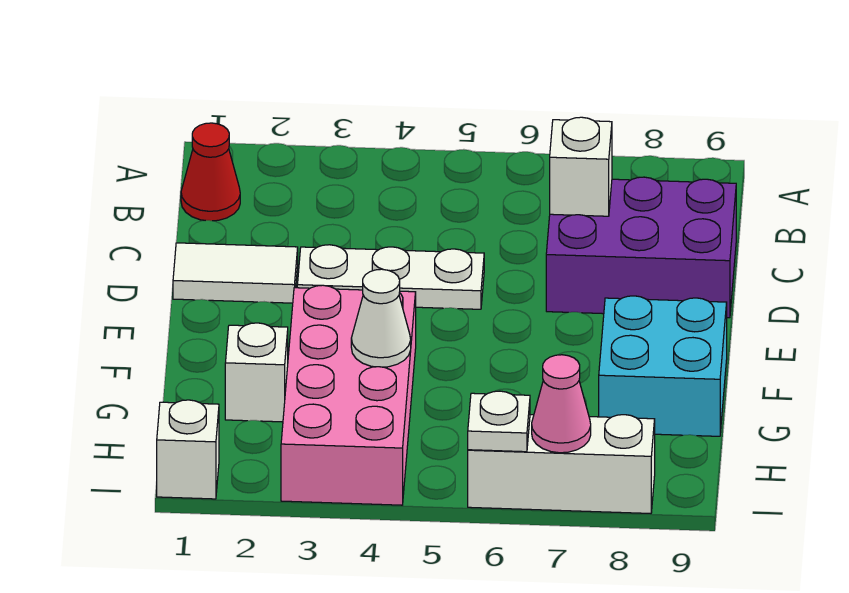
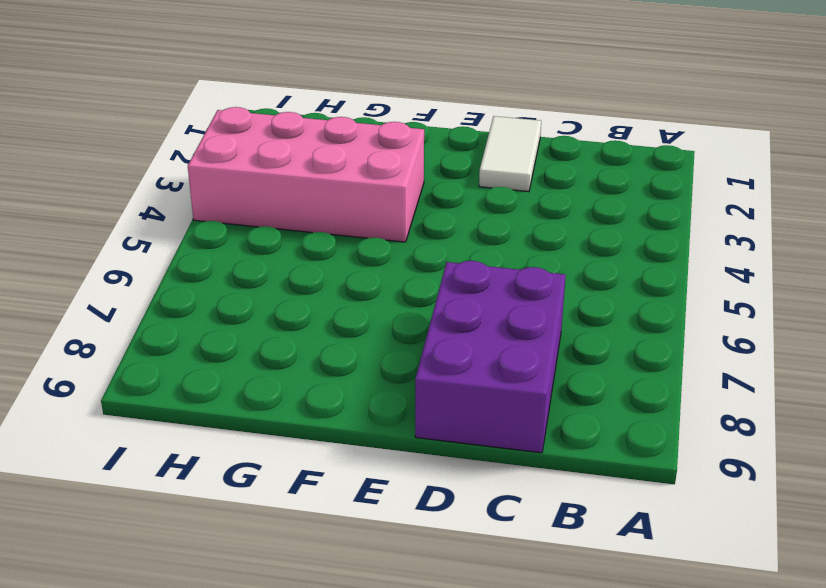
none -> red 1x1 cone [181,123,240,221]
none -> white 1x3 plate [297,245,484,309]
none -> cyan 2x2 brick [599,296,727,436]

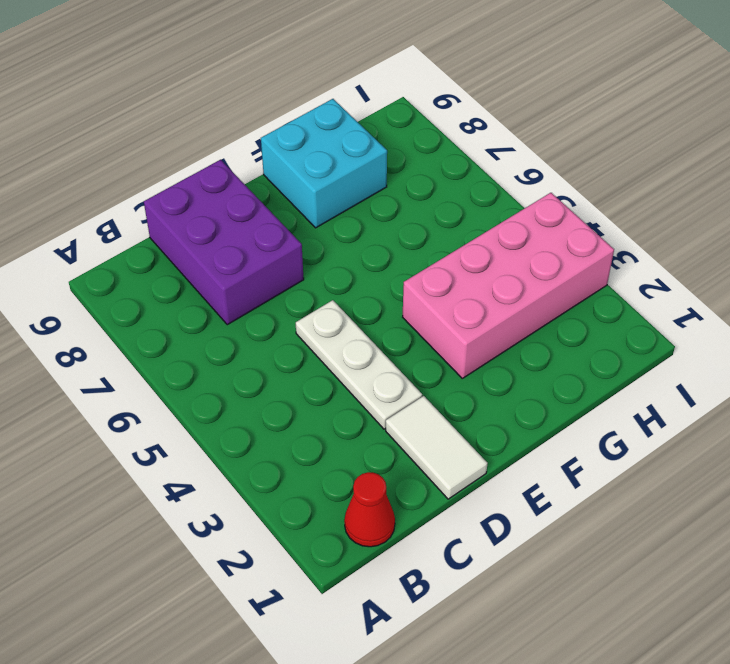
none -> white 1x1 brick [225,323,288,422]
none -> white 1x1 brick [157,400,219,499]
none -> white 1x3 brick [468,415,655,513]

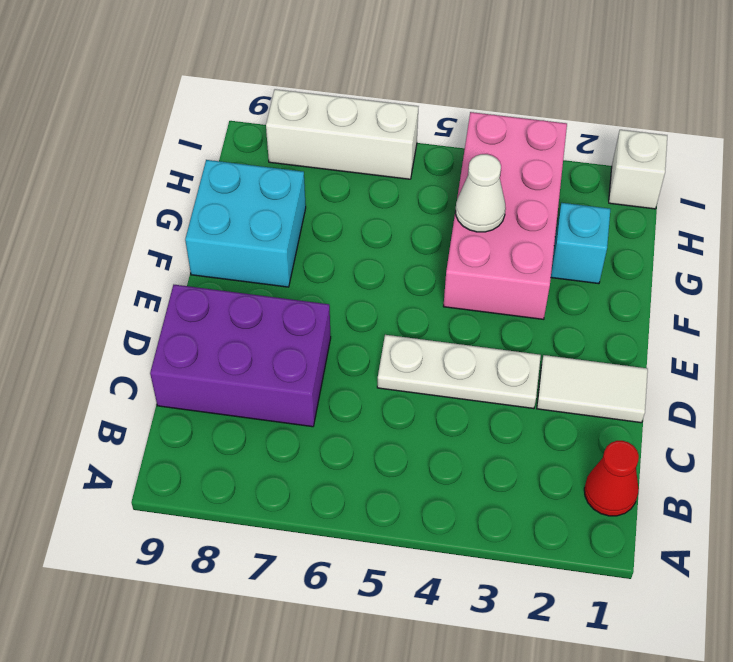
cyan 1x1 brick [551,203,610,284] -> white 1x1 brick [225,323,288,422]
none -> white 1x1 brick [550,117,612,216]
none -> white 1x1 plate [468,391,530,452]
none -> pink 1x1 cone [532,355,591,453]

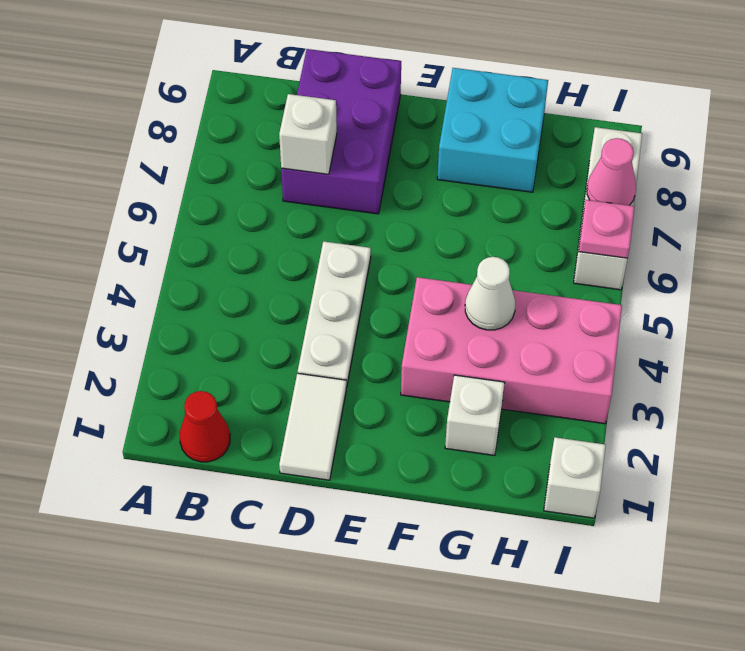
pink 1x1 plate [579,200,635,258] -> white 1x1 plate [468,391,530,452]

